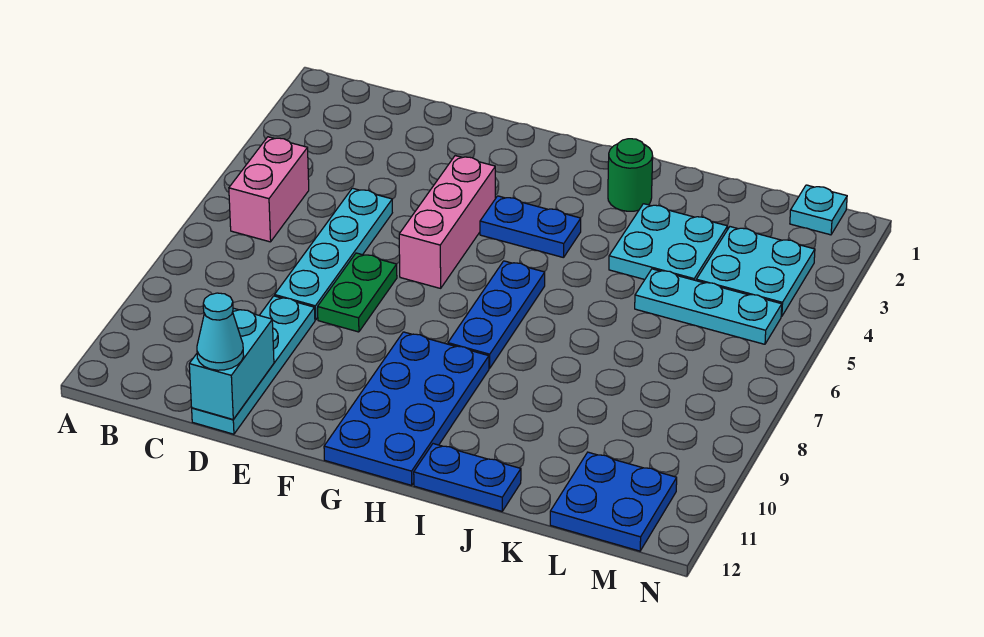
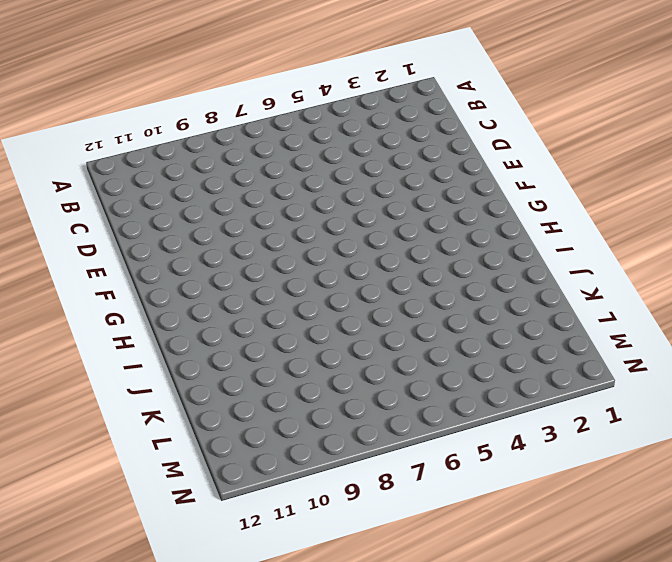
none -> pink 1x2 brick [229,137,309,242]
none -> cyan 1x4 plate [275,188,392,320]
none -> cyan 1x4 plate [192,296,315,434]

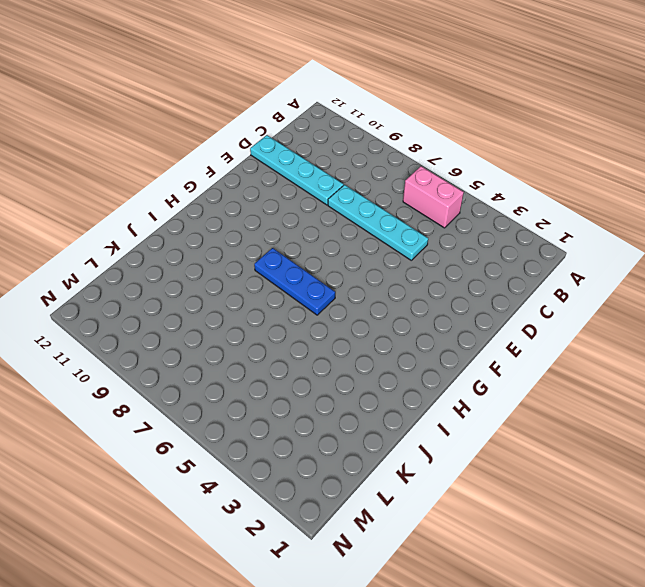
none -> green 1x2 plate [318,253,397,332]
none -> pink 1x3 brick [399,156,495,288]
none -> blue 1x2 plate [480,196,581,258]

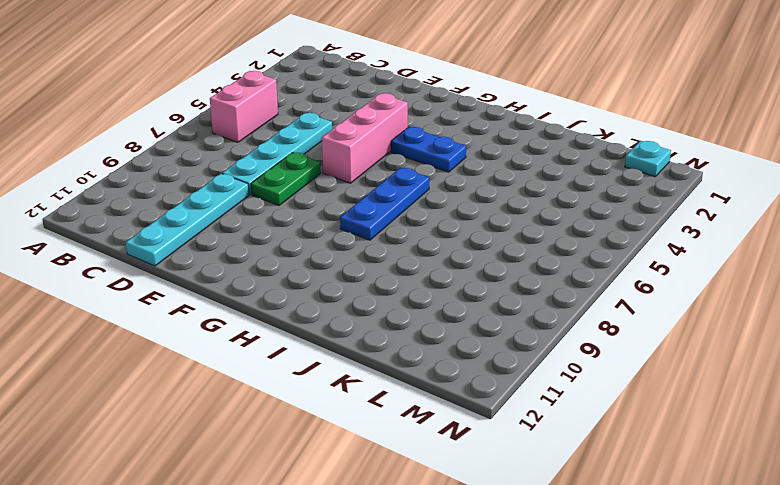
none -> blue 2x4 plate [324,332,489,485]
none -> green 1x1 round brick [608,139,653,211]
none -> blue 1x2 plate [414,444,521,511]

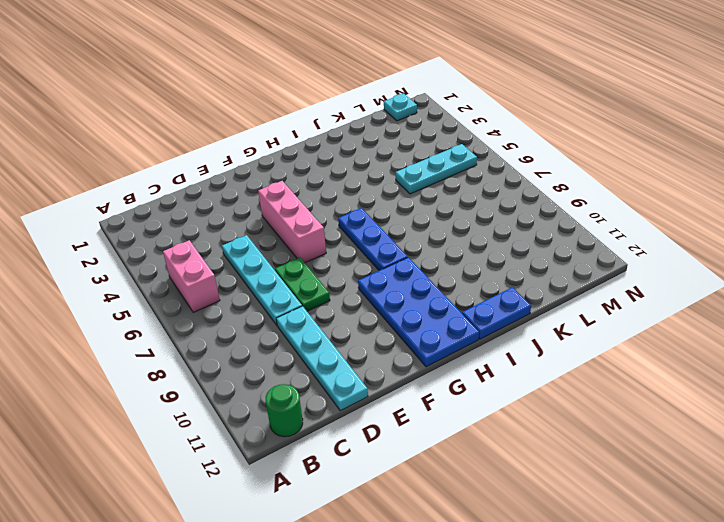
green 1x1 round brick [266,384,303,437] -> green 1x1 round brick moved to [608,139,653,211]
none -> blue 1x2 plate [480,196,581,258]
none -> cyan 2x2 plate [609,204,728,281]
none -> cyan 2x2 plate [696,227,815,316]

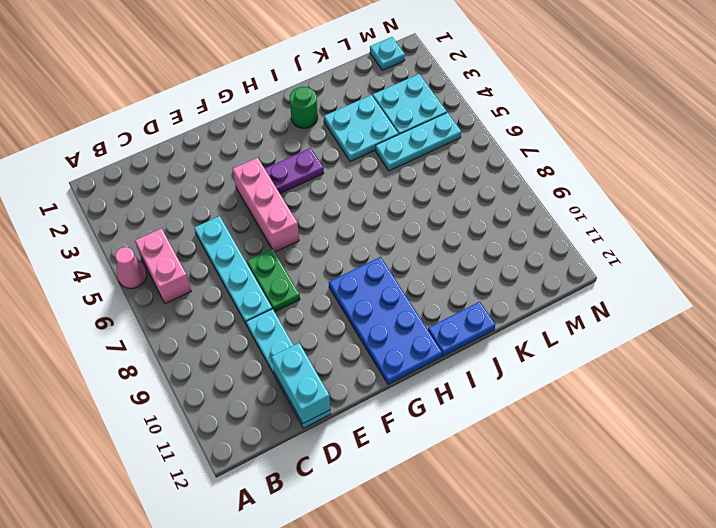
pink 1x1 cone [115,247,147,288] -> none
purple 1x2 plate [265,148,324,193] -> blue 1x2 plate [480,196,581,258]
none -> blue 1x3 plate [448,261,545,368]
none -> blue 2x2 plate [550,452,677,551]
none -> cyan 1x1 cone [197,293,244,370]

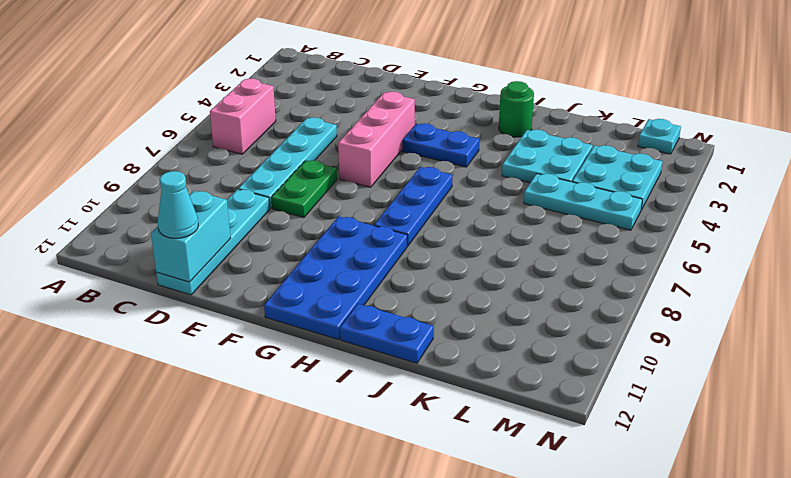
none -> blue 2x2 plate [550,452,677,551]

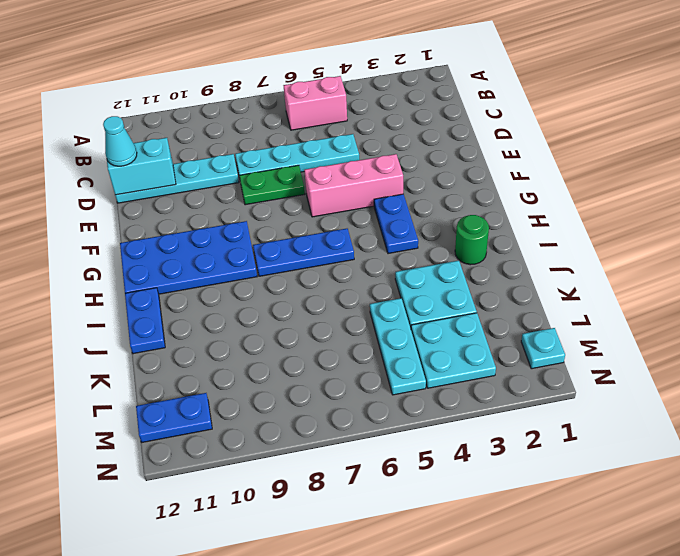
blue 1x2 plate [136,393,212,442] -> blue 2x2 plate [550,452,677,551]

